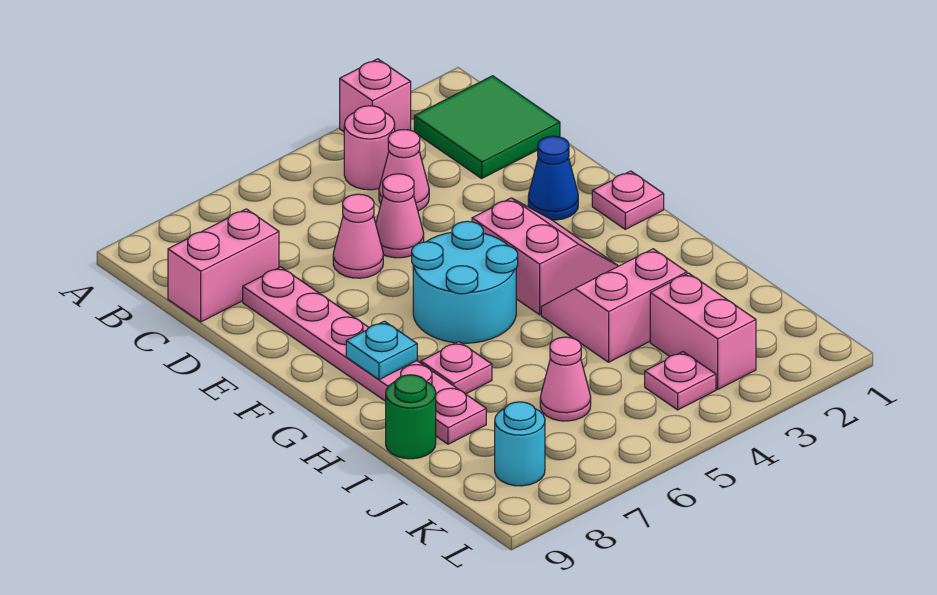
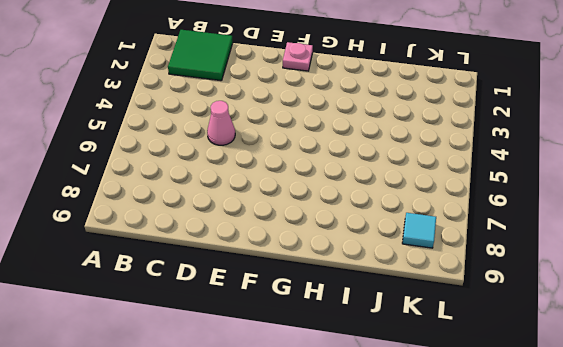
cyan 1x1 tile [402,213,436,248] -> cyan 1x1 round brick [495,402,545,486]
none -> pink 1x1 brick [340,59,411,132]
none -> pink 1x1 round brick [344,106,395,190]
none -> pink 1x1 cone [379,130,429,211]

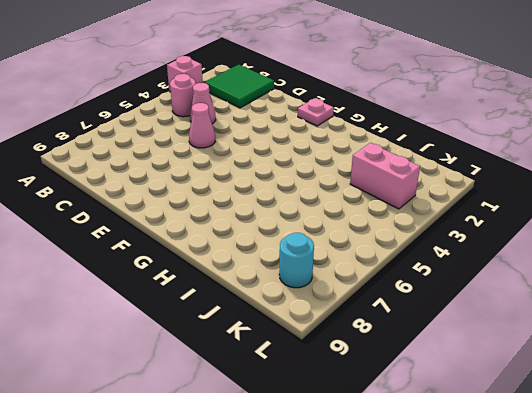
none -> pink 1x2 brick [168,209,279,322]
none -> pink 1x1 cone [333,194,383,278]
none -> pink 1x6 plate [243,267,486,444]

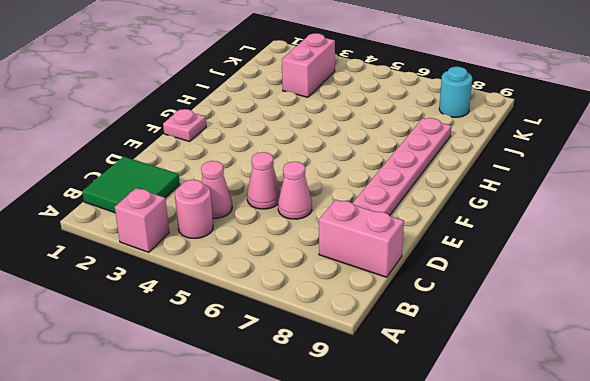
none -> blue 1x1 cone [528,136,578,220]
none -> pink 2x2 slope [472,198,618,315]
none -> cyan 2x2 round brick [412,221,518,343]

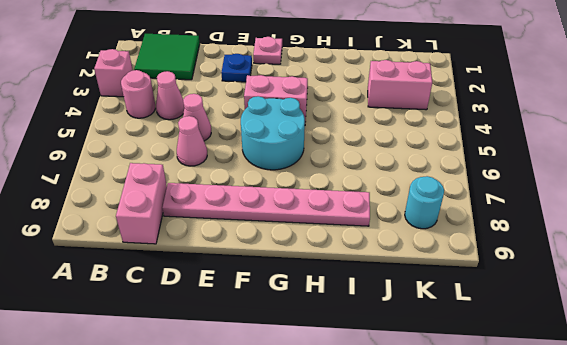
blue 1x1 plate [221,54,252,82] -> blue 1x1 cone [528,136,578,220]
none -> pink 2x2 slope [541,249,687,362]
none -> pink 1x1 plate [421,342,492,394]
none -> green 1x1 round brick [386,375,436,459]

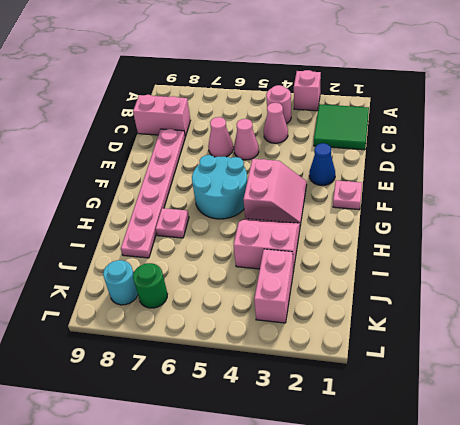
green 1x1 round brick [133,263,167,308] -> green 1x1 round brick moved to [386,375,436,459]
none -> pink 1x1 cone [540,337,591,421]
none -> pink 1x1 plate [645,352,716,410]
none -> cyan 1x1 plate [346,321,417,380]

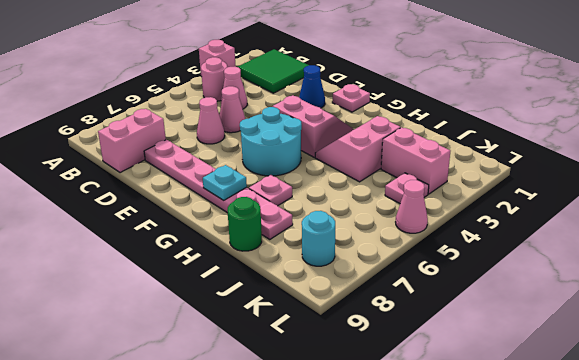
pink 1x1 cone [396,180,428,233] -> pink 1x1 cone moved to [540,337,591,421]

